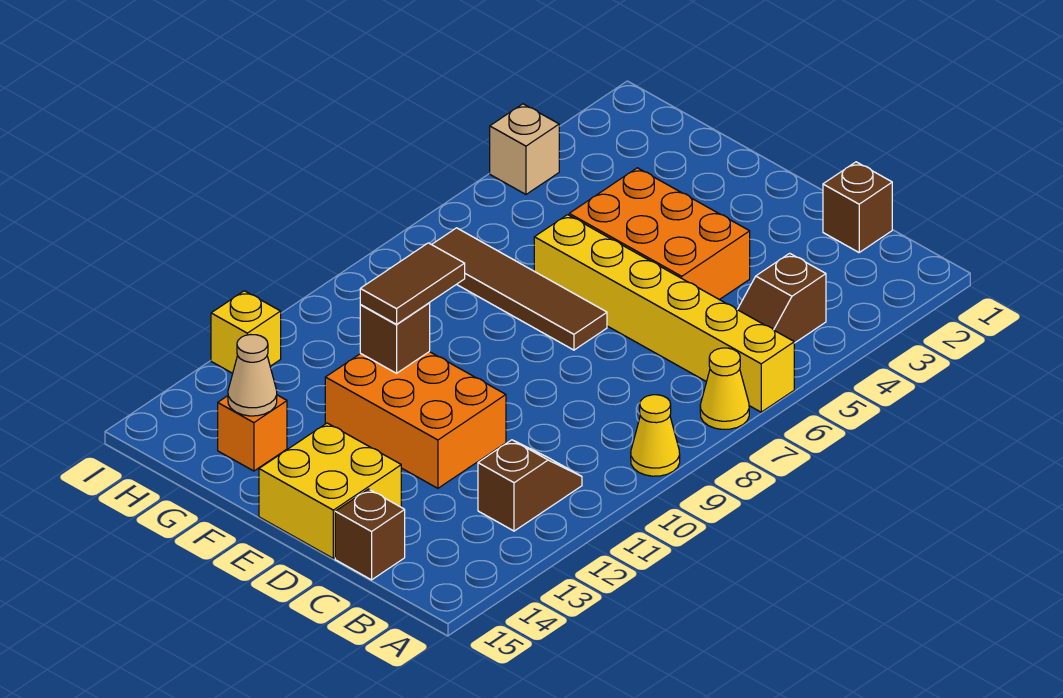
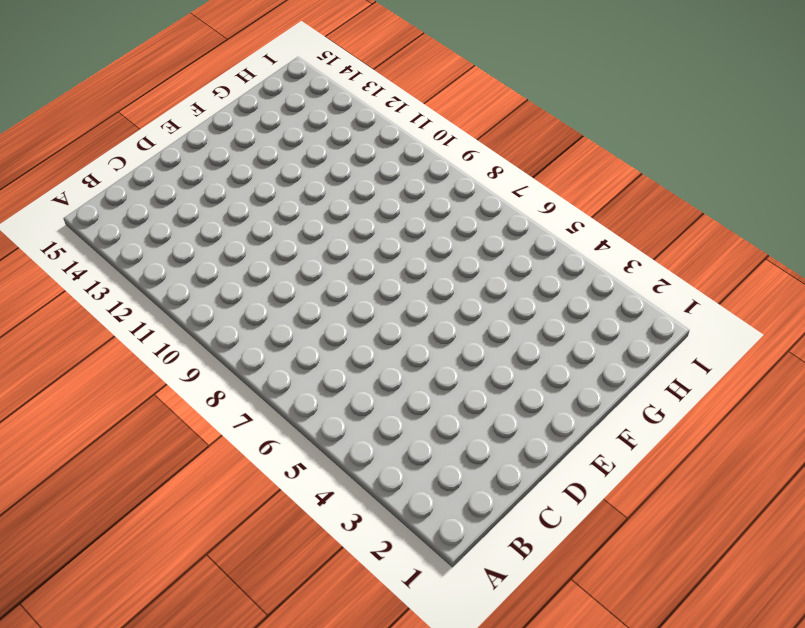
none -> yellow 1x6 brick [534,215,794,412]
none -> yellow 1x1 cone [700,348,749,429]
none -> yellow 1x1 cone [631,395,680,476]

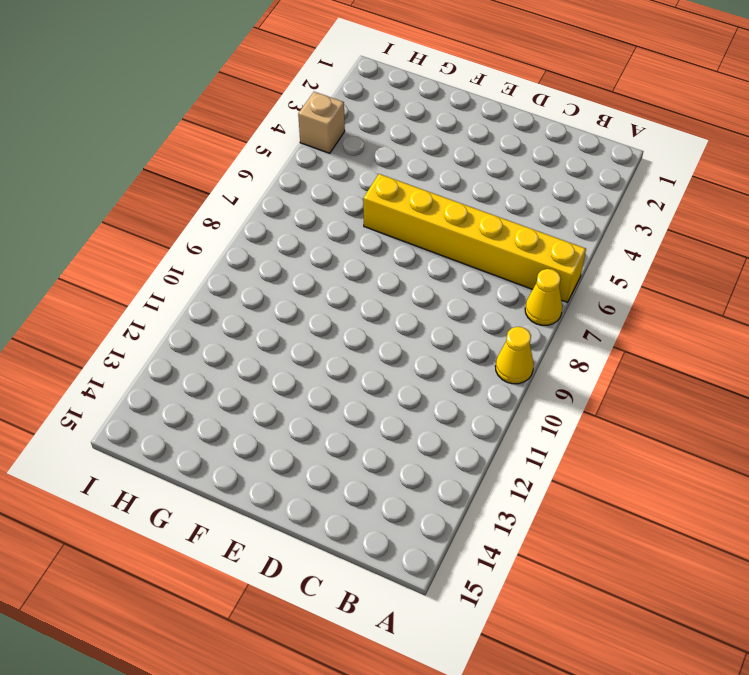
none -> brown 1x2 slope [737,253,826,343]
none -> brown 1x2 slope [478,440,582,531]
none -> brown 1x1 brick [823,162,892,252]

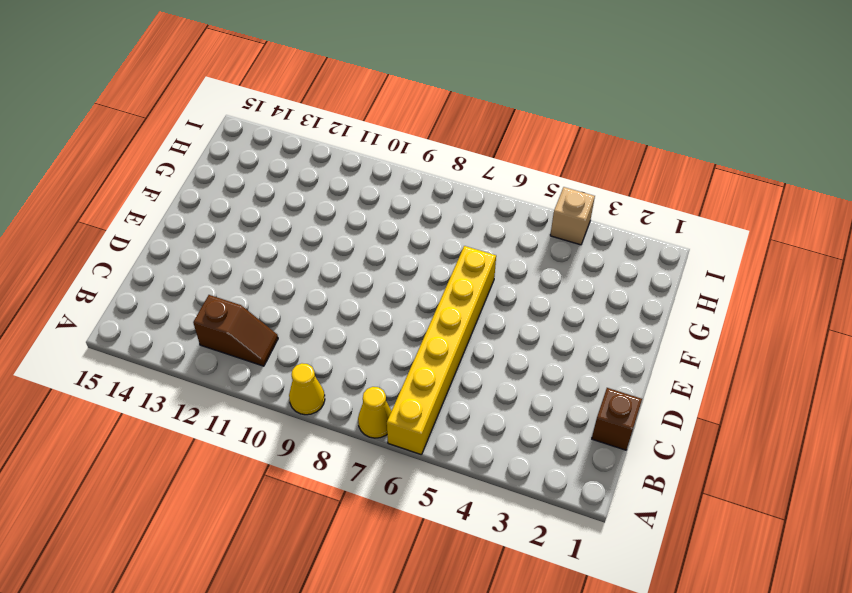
none -> brown 1x2 slope [737,253,826,343]
none -> brown 1x1 brick [335,489,405,580]
none -> orange 2x3 brick [569,168,750,300]

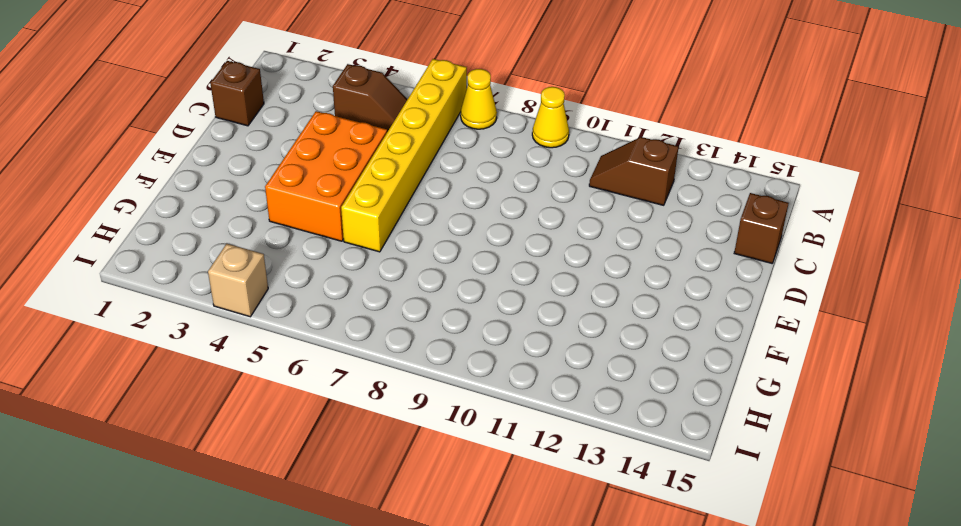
none -> orange 2x3 brick [325,352,506,488]
none -> yellow 2x2 brick [259,423,401,558]
none -> brown 1x4 tile [432,228,607,350]

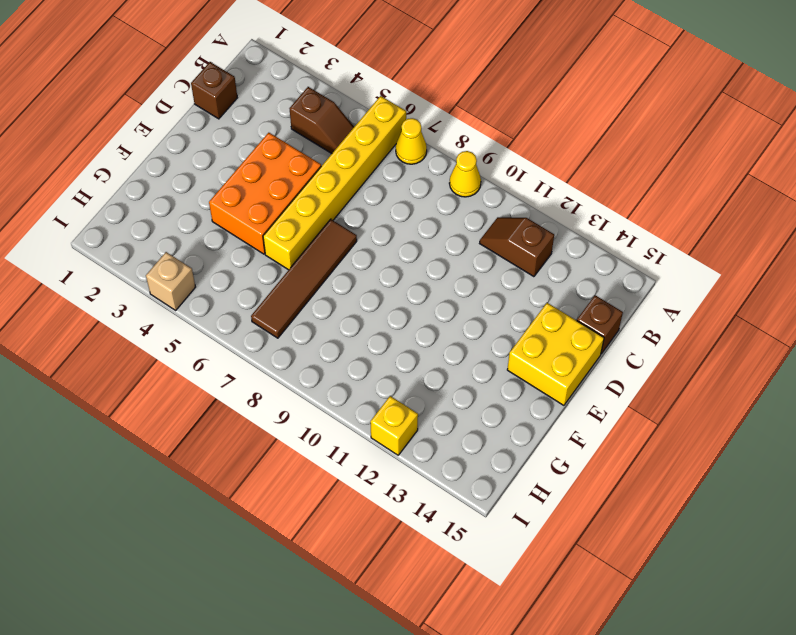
none -> orange 2x3 brick [325,352,506,488]
none -> orange 1x1 brick [218,395,287,471]
none -> brown 1x1 brick [360,303,430,373]

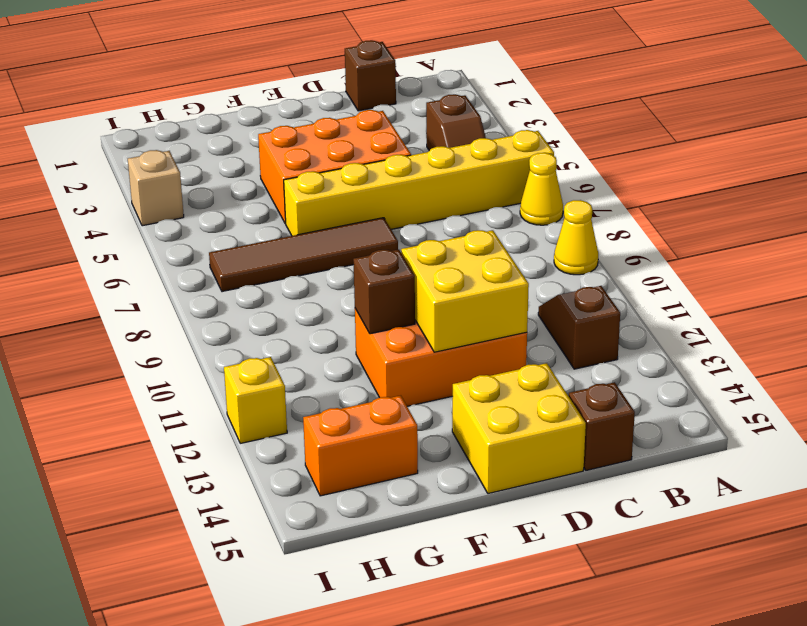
yellow 2x2 brick [401,230,529,352] -> none
orange 1x2 brick [303,396,418,496] -> orange 1x1 brick [218,395,287,471]
none -> tan 1x1 cone [228,335,277,416]
none -> brown 1x2 tile [360,243,465,324]

